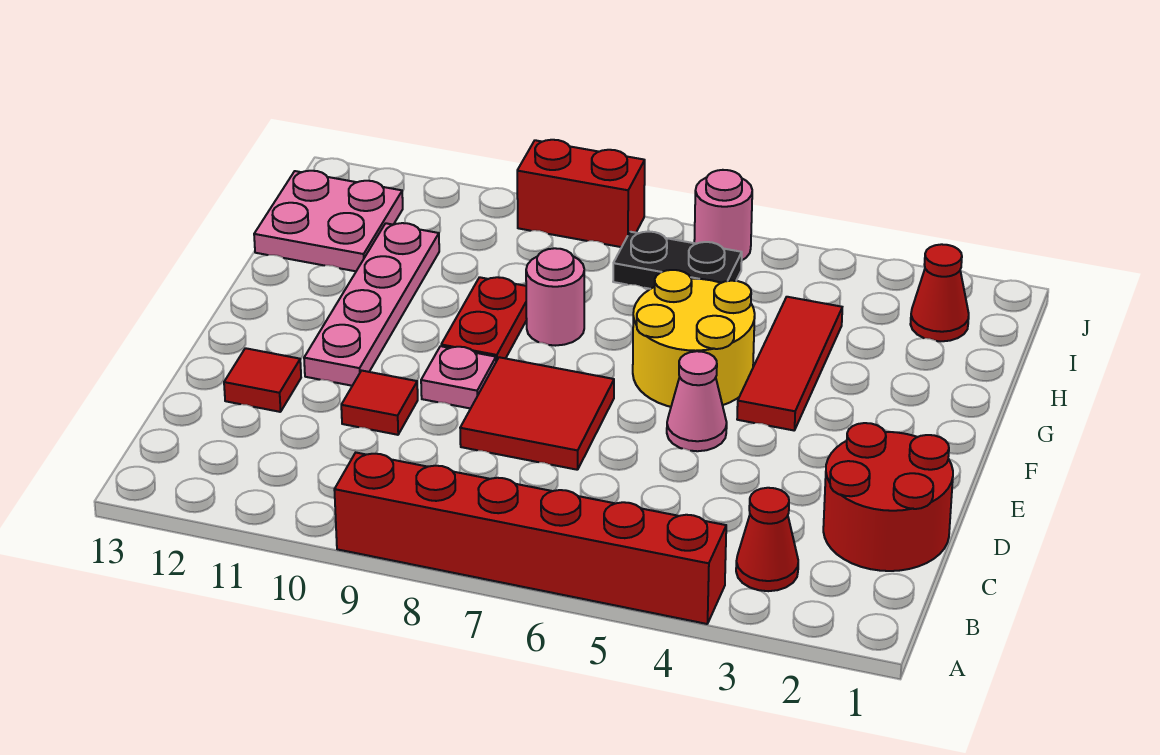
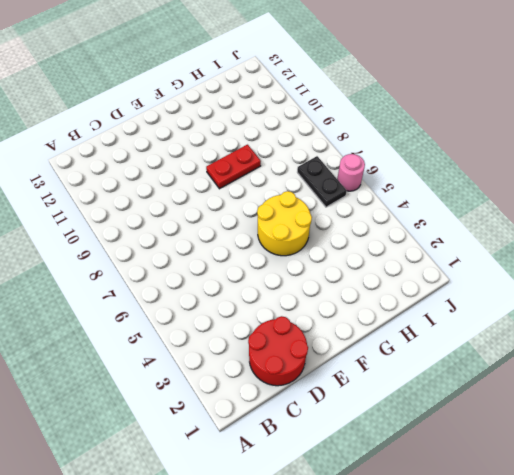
none -> red 1x6 brick [334,453,726,624]
none -> red 1x1 cone [736,488,798,591]
none -> red 2x2 tile [460,357,614,470]

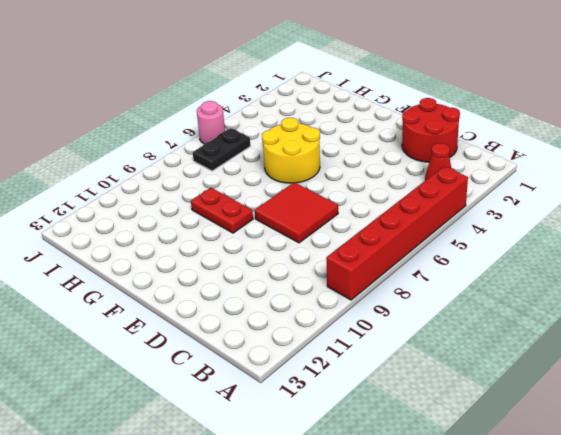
none -> red 1x1 tile [341,371,418,435]
none -> red 1x1 tile [224,348,301,412]
none -> pink 1x1 cone [667,351,727,451]

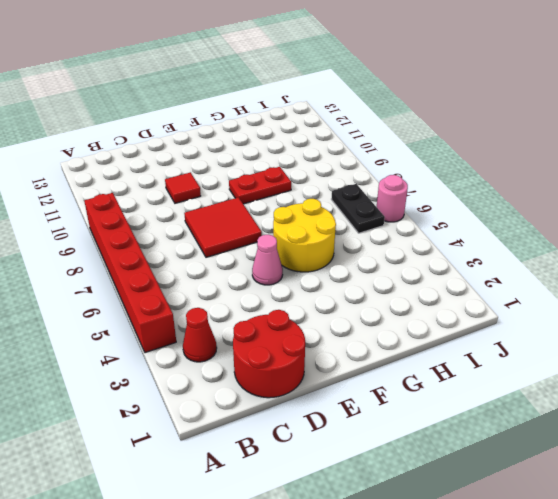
none -> red 1x1 tile [224,348,301,412]
none -> pink 1x1 plate [421,346,496,409]
none -> pink 1x4 plate [304,223,439,386]

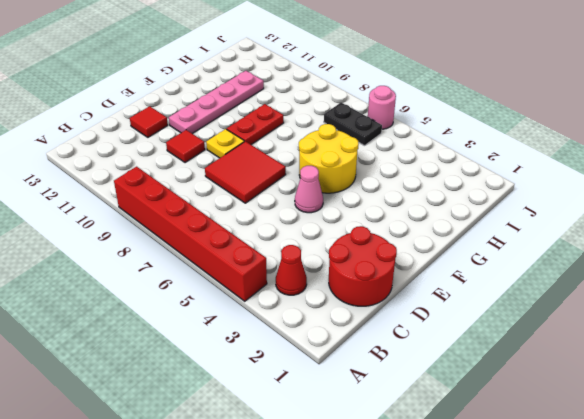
yellow 1x1 plate [206,129,244,158] -> pink 1x1 plate [421,346,496,409]
none -> red 1x3 tile [737,297,842,430]
none -> pink 1x1 round brick [526,248,584,346]
none -> pink 2x2 plate [254,171,403,271]

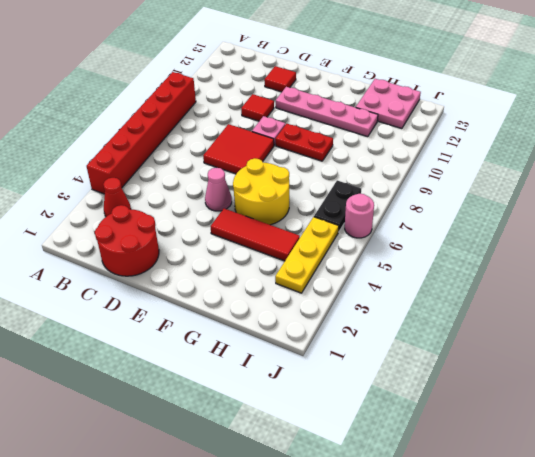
yellow 1x3 plate [275,217,339,293] -> none
none -> pink 1x1 round brick [526,248,584,346]
none -> red 1x1 cone [910,244,969,341]
none -> red 1x2 brick [517,140,645,247]

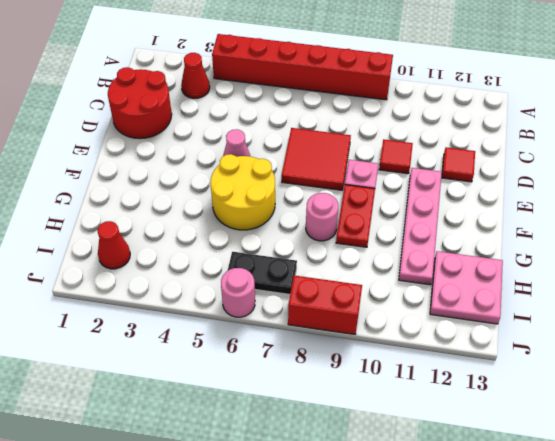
none -> red 1x3 tile [737,297,842,430]

